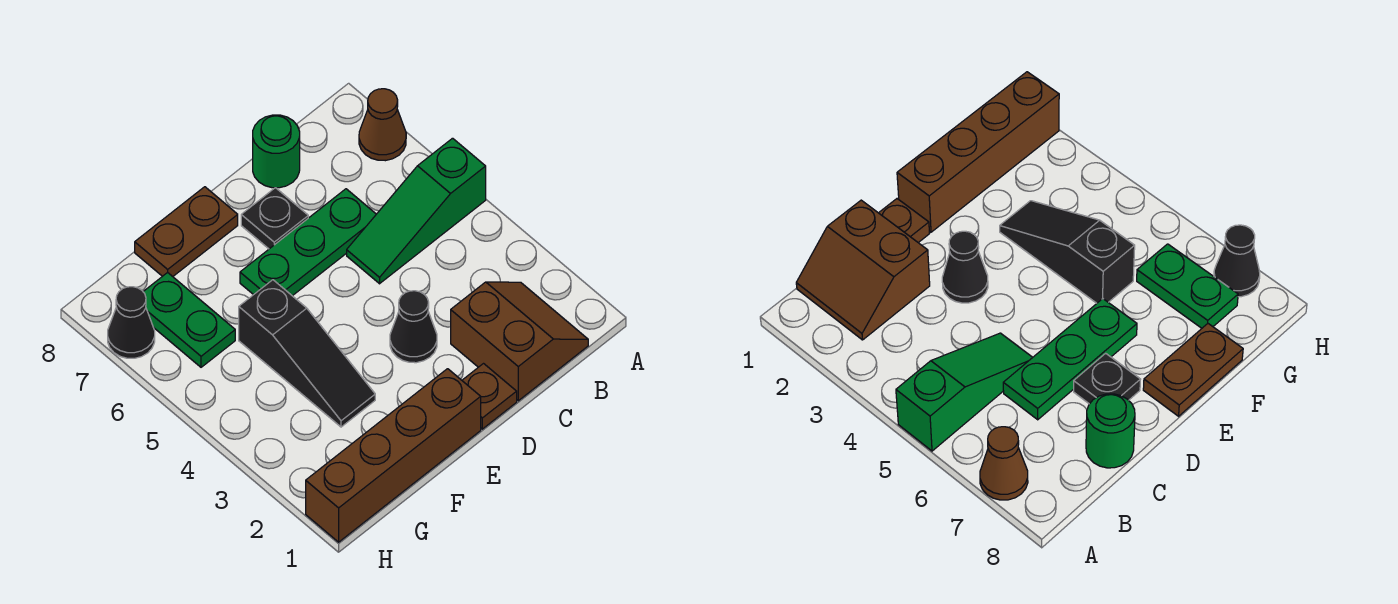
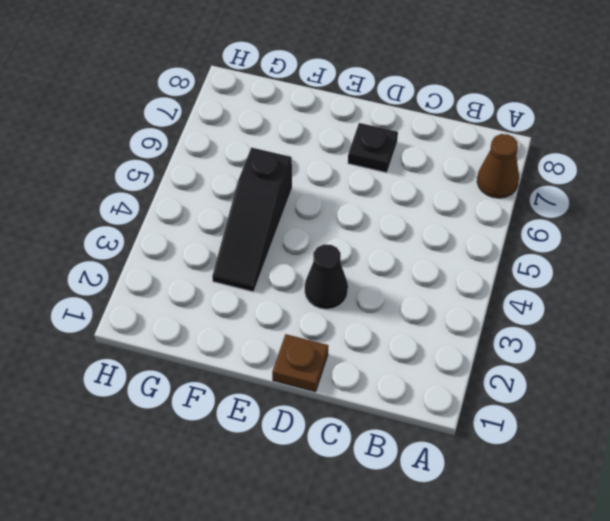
none -> green 1x3 slope [347,138,486,284]
none -> brown 2x2 slope [451,282,588,401]
none -> green 1x3 plate [240,189,376,296]

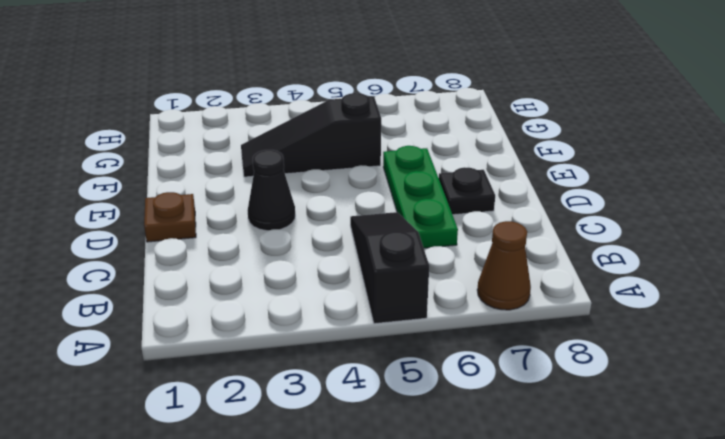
black 1x3 slope [350,212,429,324] -> green 1x3 slope [347,138,486,284]
none -> brown 2x2 slope [451,282,588,401]
none -> green 1x1 round brick [253,115,300,188]
none -> brown 1x4 brick [306,369,481,542]

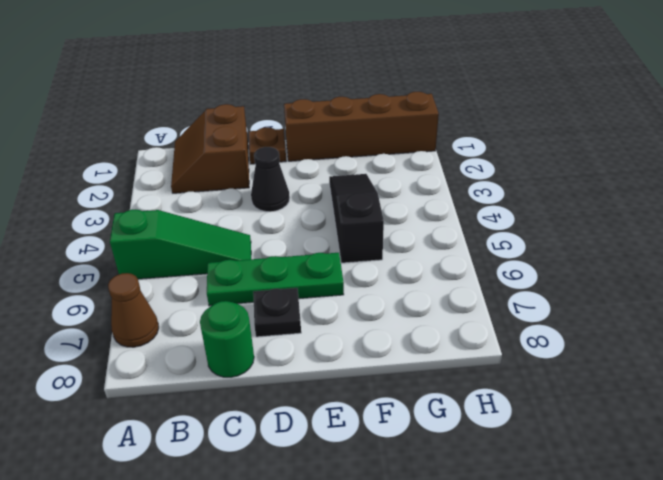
none -> brown 1x2 plate [135,187,238,276]
none -> green 1x2 plate [143,272,235,367]
none -> black 1x1 cone [108,287,155,358]

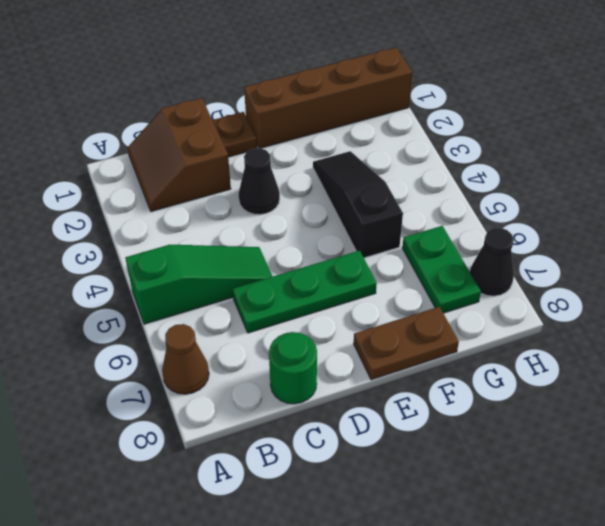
none -> black 1x1 plate [241,188,308,249]

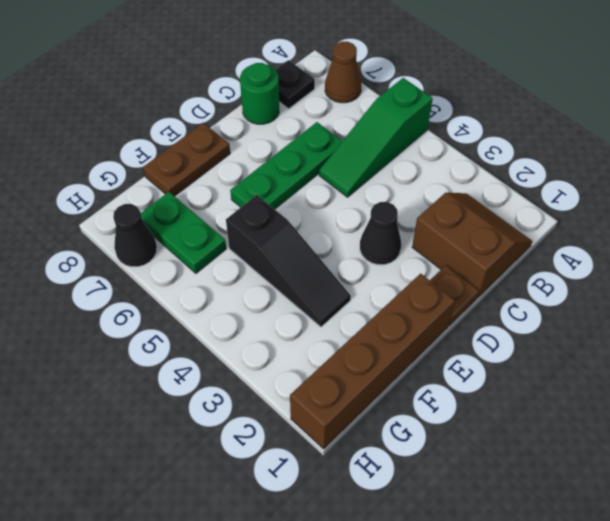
black 1x1 plate [276,60,315,109] -> black 1x1 plate moved to [241,188,308,249]

